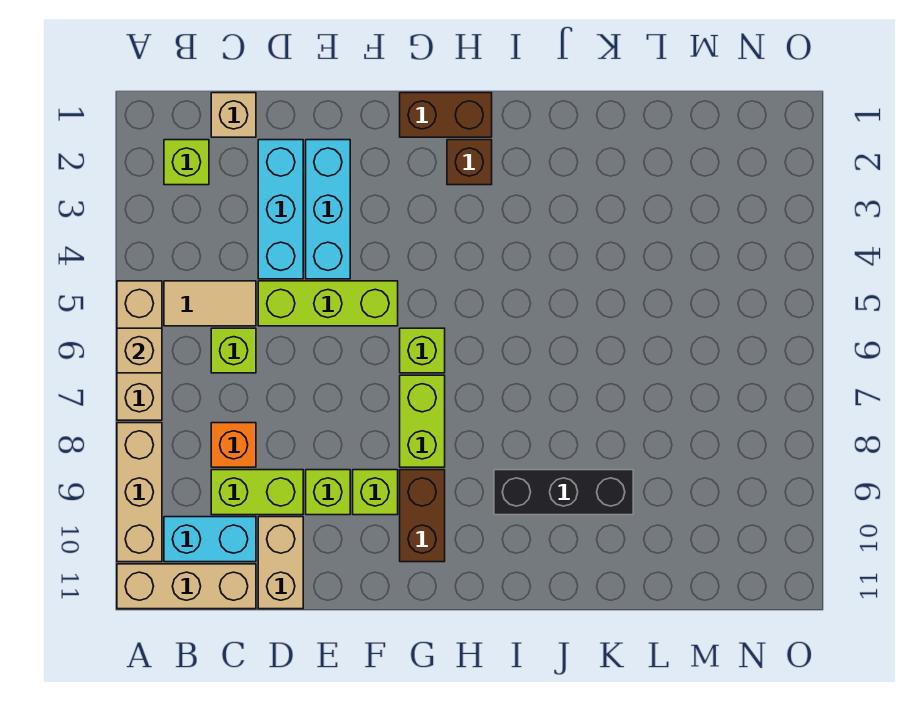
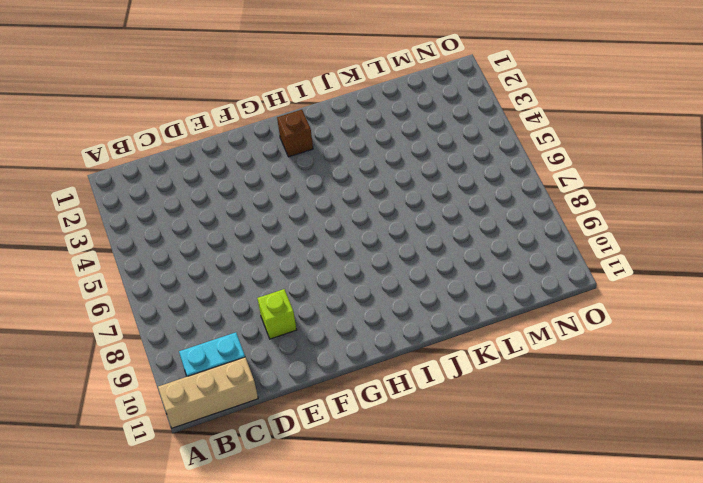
none -> tan 1x3 brick [117,281,162,420]
none -> tan 1x3 brick [117,423,162,562]
none -> lime 1x1 brick [164,140,209,185]

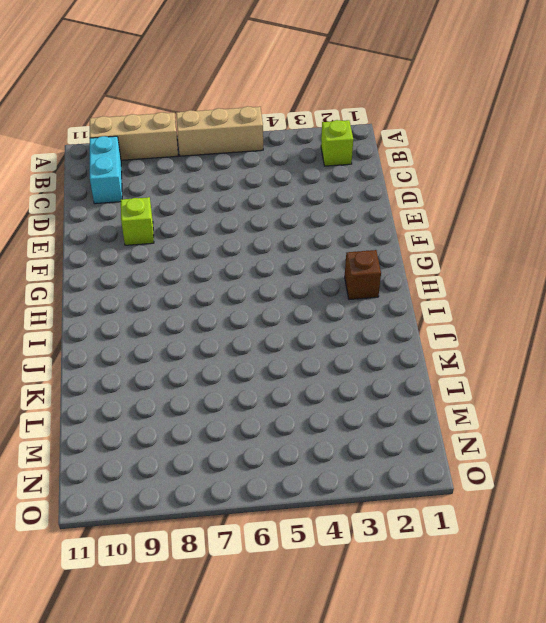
none -> tan 1x3 brick [117,564,256,609]
none -> tan 1x2 tile [164,281,256,326]
none -> tan 1x1 brick [211,93,256,137]

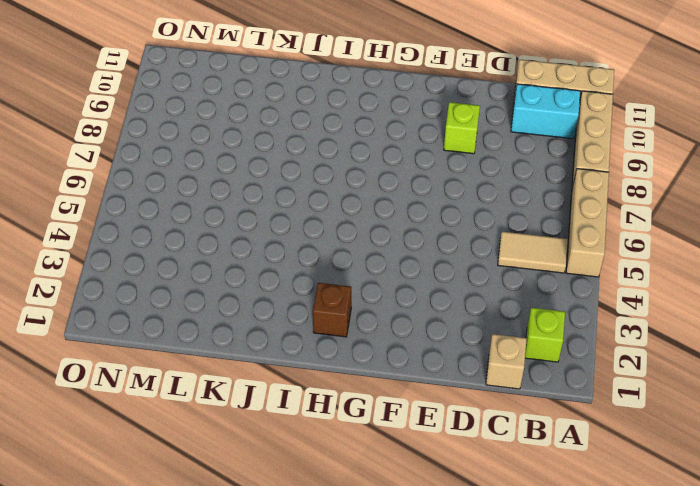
none -> lime 1x1 brick [211,328,256,373]
none -> orange 1x1 brick [211,423,256,467]
none -> lime 1x2 brick [211,470,303,515]

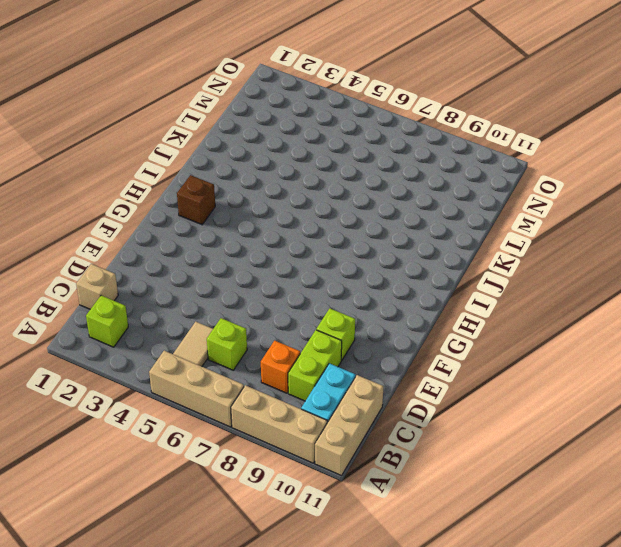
none -> cyan 1x3 brick [258,140,303,279]
none -> lime 1x3 brick [258,281,398,326]
none -> tan 1x2 brick [258,517,303,609]

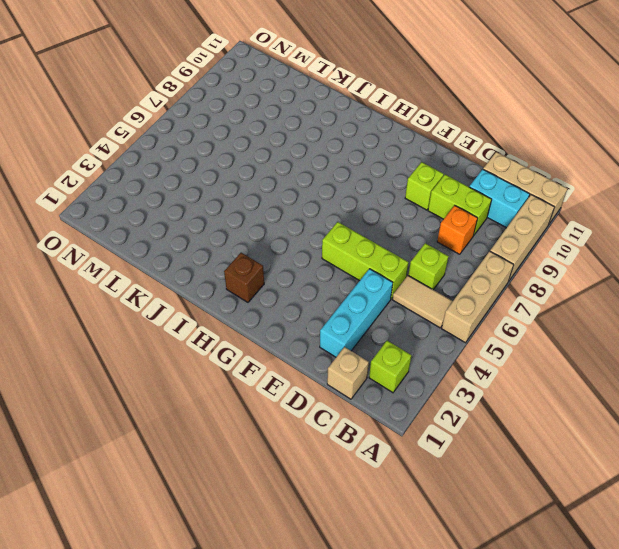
none -> tan 1x2 brick [258,517,303,609]
none -> cyan 1x3 brick [306,140,350,279]
none -> lime 1x1 brick [353,470,398,515]

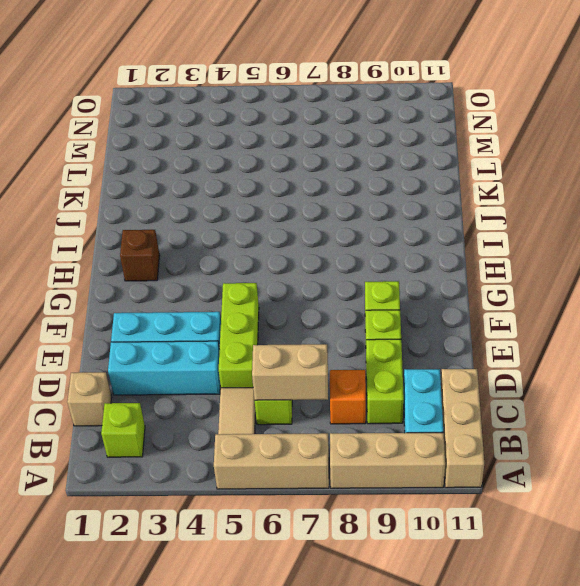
tan 1x2 brick [252,344,328,400] -> tan 1x2 brick moved to [258,517,303,609]
none -> brown 1x2 brick [400,93,492,137]
none -> lime 1x1 brick [400,328,445,373]
none -> lime 1x2 brick [400,375,445,467]

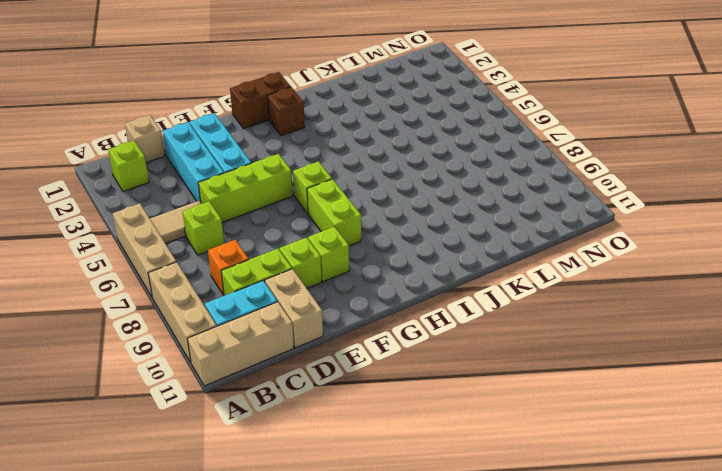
none -> brown 1x2 brick [400,470,445,562]
none -> black 1x3 brick [494,470,633,515]
none -> tan 1x1 brick [117,328,162,373]

